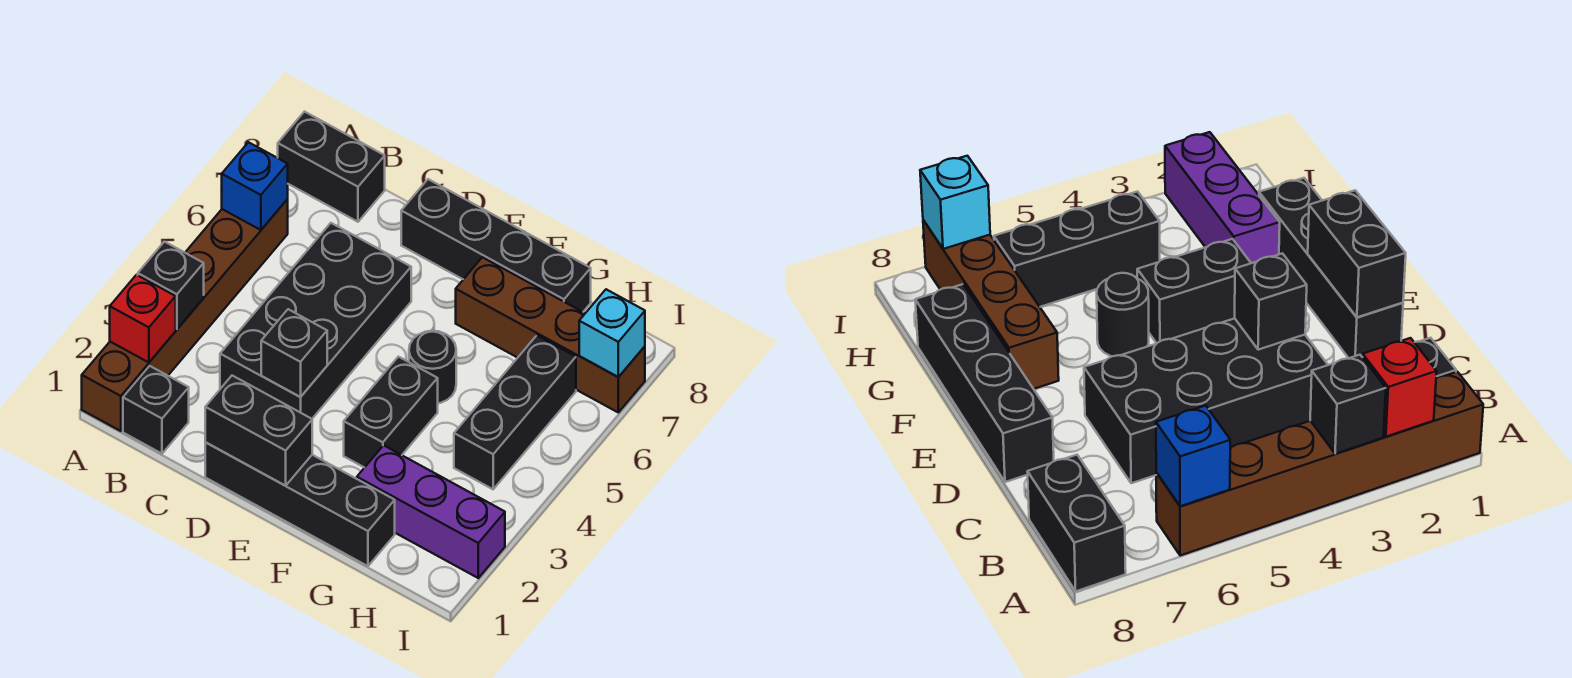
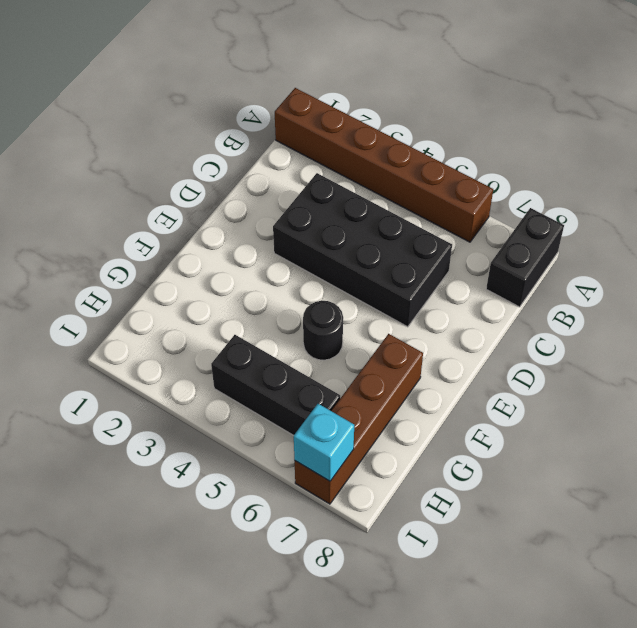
none -> black 1x1 brick [123,366,189,454]
none -> black 1x4 brick [205,442,395,566]
none -> black 1x4 brick [401,179,591,312]

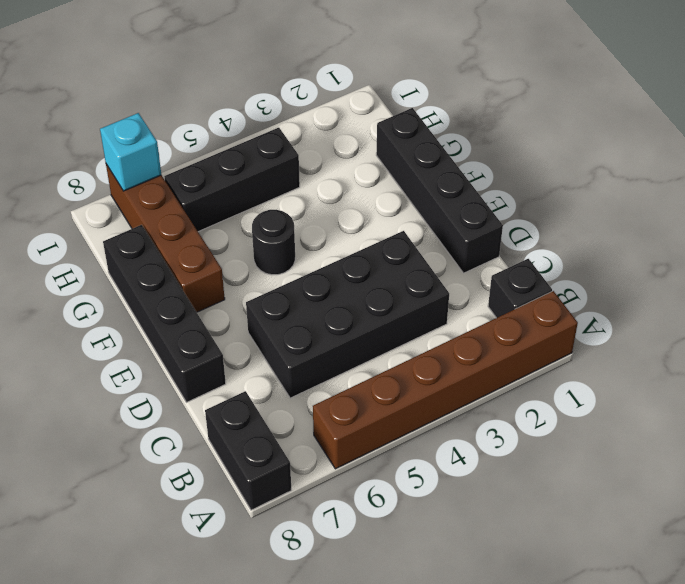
none -> black 1x2 brick [344,357,438,468]
none -> purple 1x3 brick [357,445,505,578]
none -> red 1x1 brick [110,275,176,362]

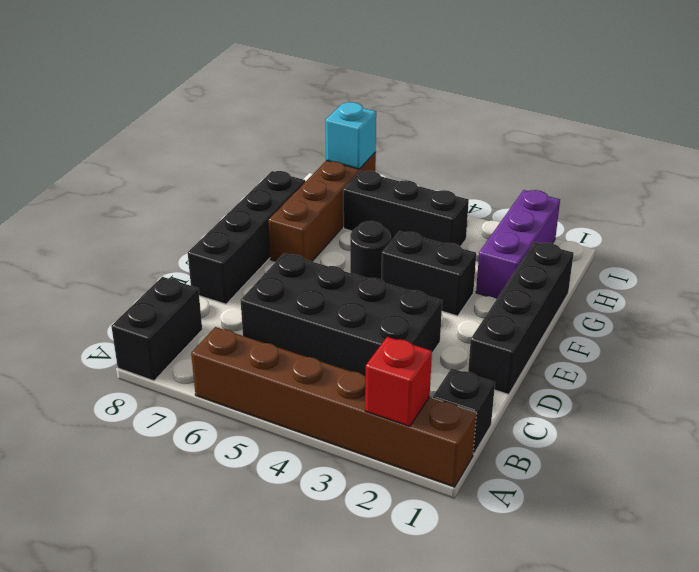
none -> black 1x1 brick [138,242,204,329]
none -> blue 1x1 brick [222,142,288,230]
none -> black 1x2 brick [205,376,312,486]

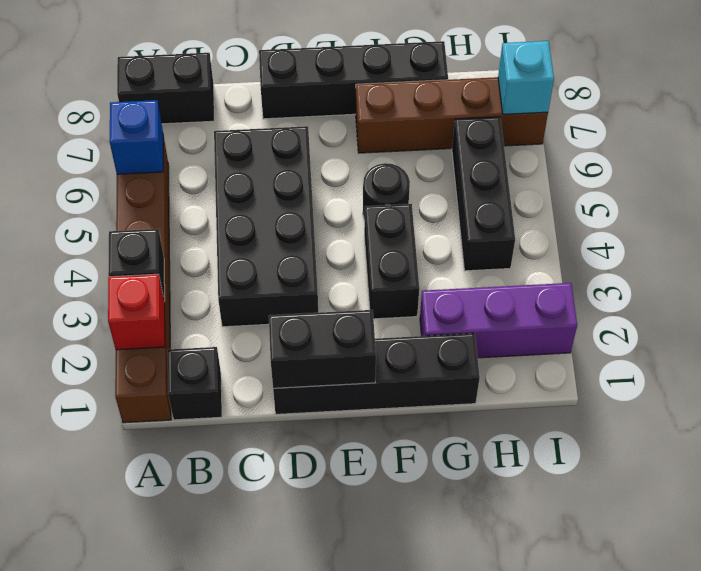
none -> black 1x1 brick [261,309,327,397]

